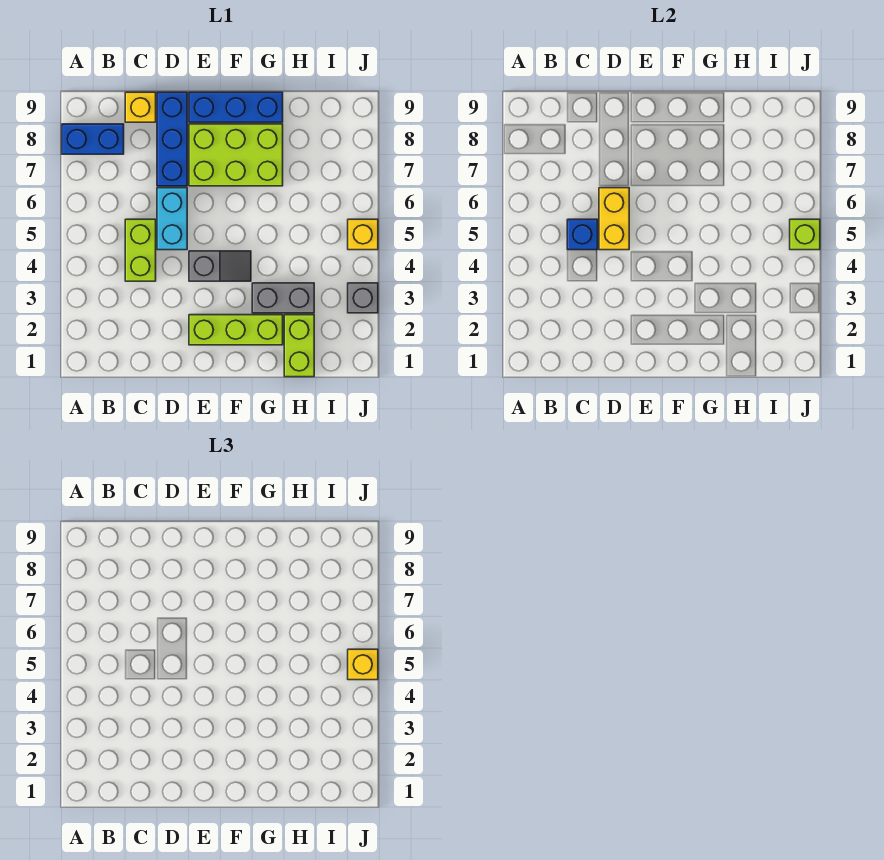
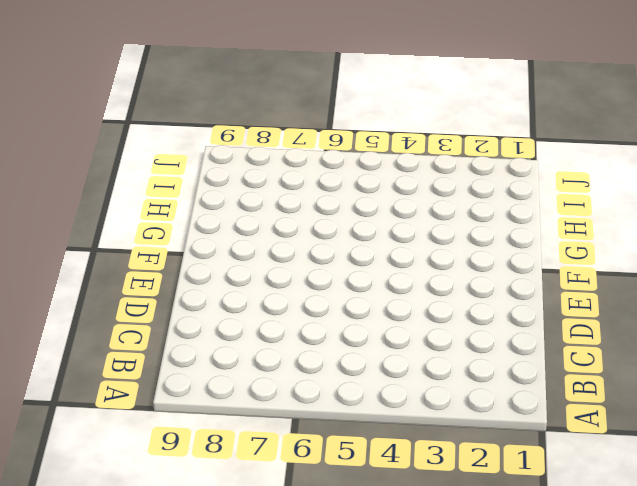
none -> blue 1x2 brick [62,124,124,154]
none -> lime 1x2 brick [125,219,156,281]
none -> yellow 1x1 brick [125,92,156,122]

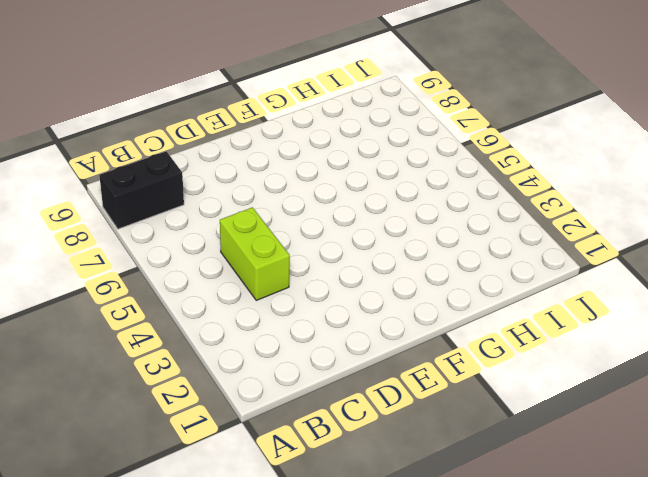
black 1x2 brick [99,151,184,229] -> blue 1x2 brick [62,124,124,154]
none -> yellow 1x1 brick [125,92,156,122]
none -> cyan 1x2 brick [157,188,187,250]
none -> blue 1x3 brick [157,92,187,186]

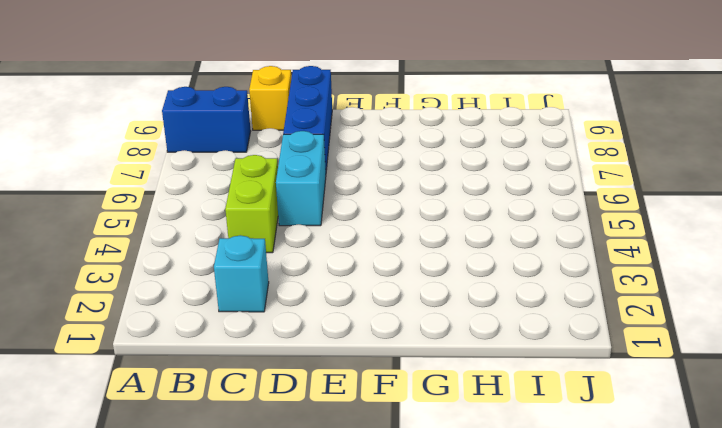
cyan 1x1 brick [214,235,269,312] -> none
none -> lime 1x3 brick [189,315,283,345]
none -> grey 1x2 slope [189,251,251,281]
none -> lime 2x3 brick [189,124,283,186]

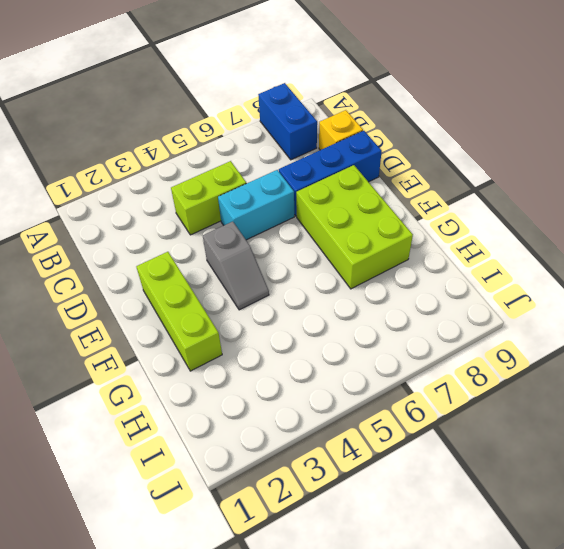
none -> blue 1x3 brick [189,92,283,122]
none -> grey 1x2 brick [252,283,314,313]
none -> lime 1x2 brick [284,315,314,377]

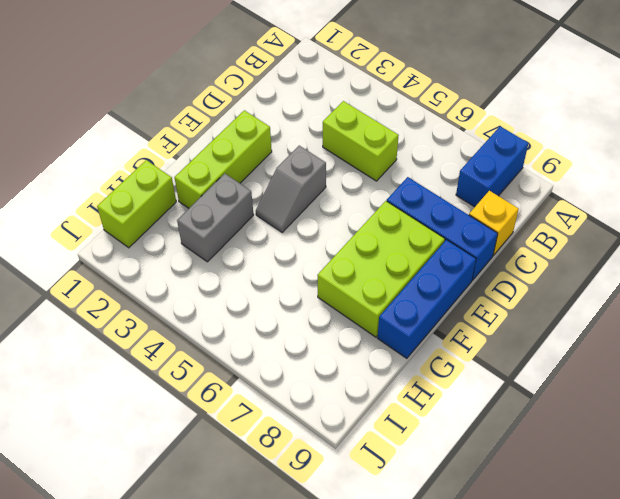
lime 1x2 brick [97,160,176,248] -> lime 1x2 brick turned to [284,315,314,377]
none -> cyan 1x2 brick [157,188,187,250]
none -> grey 1x1 brick [348,283,378,313]
none -> yellow 1x1 brick [348,219,378,250]

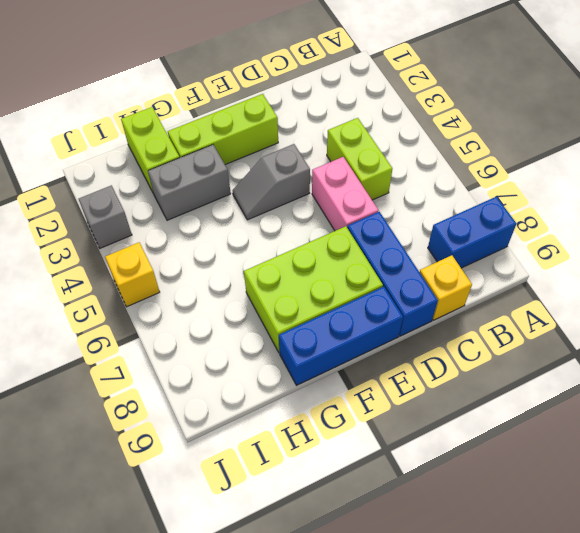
pink 1x2 brick [312,157,379,231] -> cyan 1x2 brick [157,188,187,250]
none -> blue 1x1 brick [567,219,598,250]
none -> yellow 1x2 brick [599,188,629,250]
none -> lime 1x1 brick [790,219,820,250]

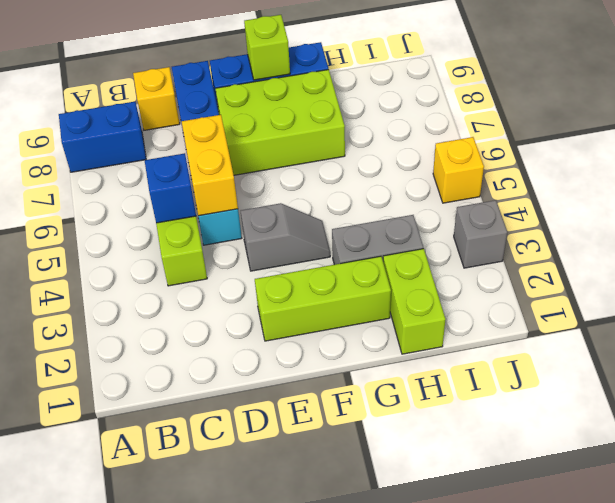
lime 1x1 brick [244,15,290,80] -> lime 1x1 brick moved to [790,219,820,250]
none -> yellow 1x1 brick [348,649,378,680]

